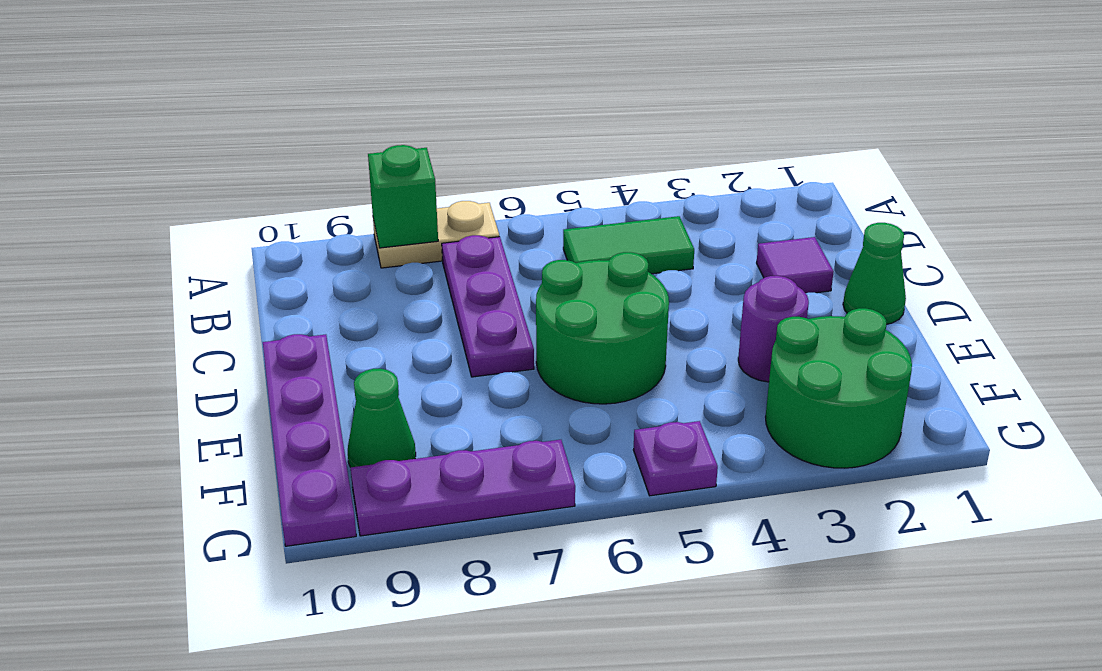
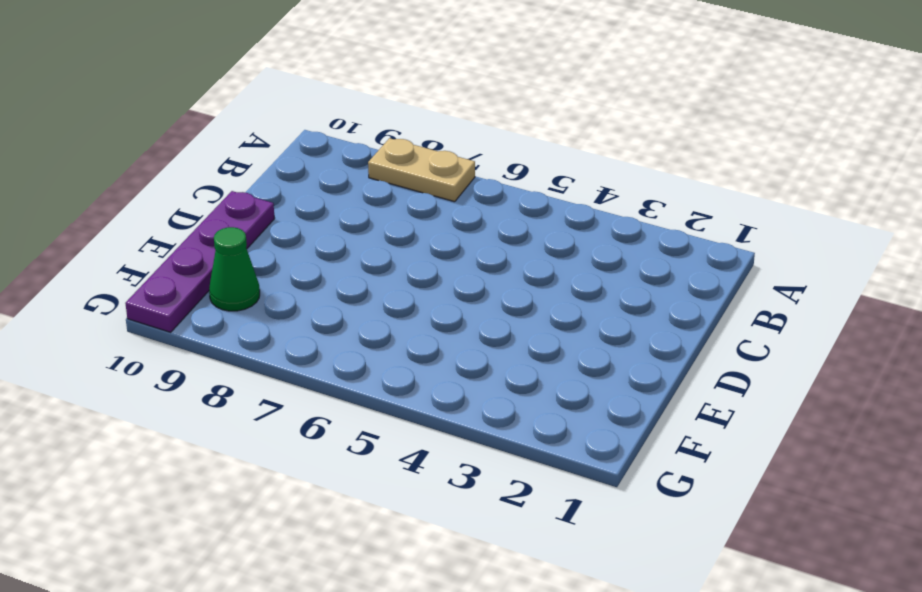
none -> green 1x2 tile [563,216,694,274]
none -> purple 1x3 plate [442,235,534,377]
none -> purple 1x1 tile [757,237,834,293]

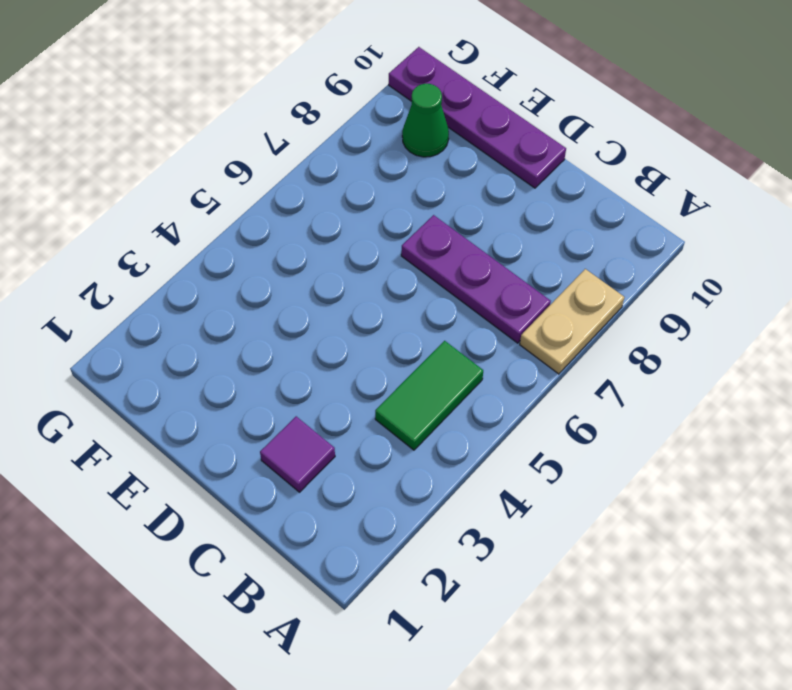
none -> green 1x1 cone [843,223,906,324]
none -> green 2x2 round brick [536,252,669,404]
none -> purple 1x1 round brick [738,276,809,382]

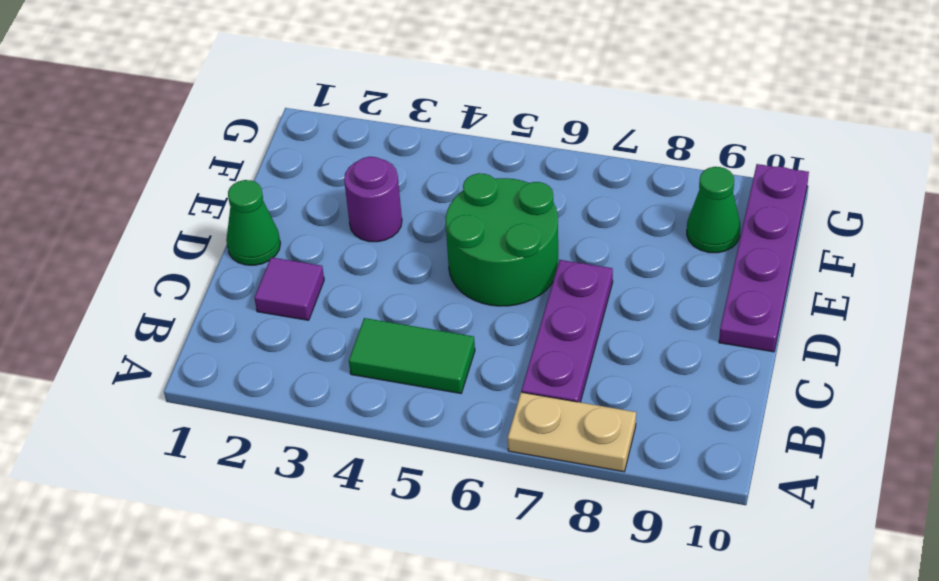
none -> green 2x2 round brick [766,308,912,468]
none -> purple 1x1 plate [633,421,718,496]
none -> purple 1x3 plate [351,440,575,536]

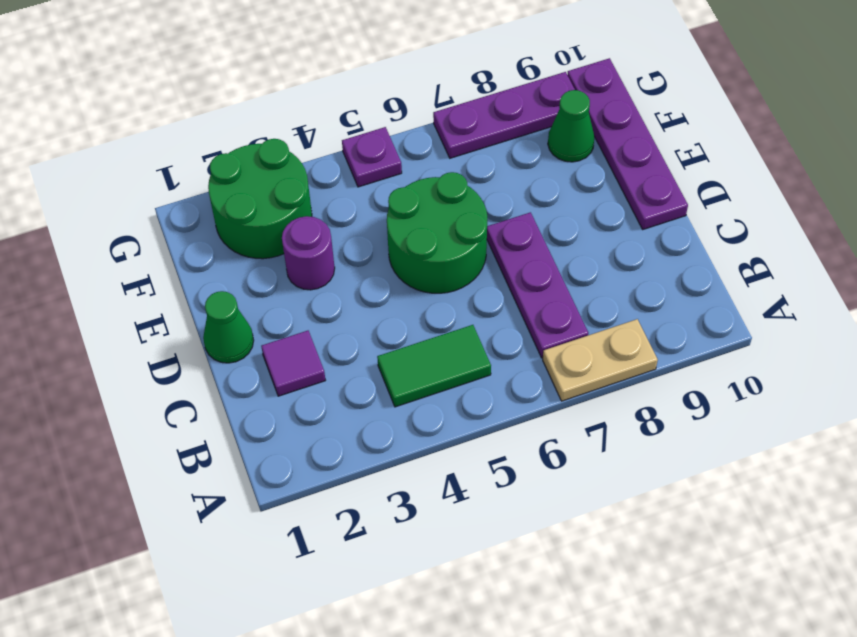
none -> green 1x1 brick [368,145,438,248]

